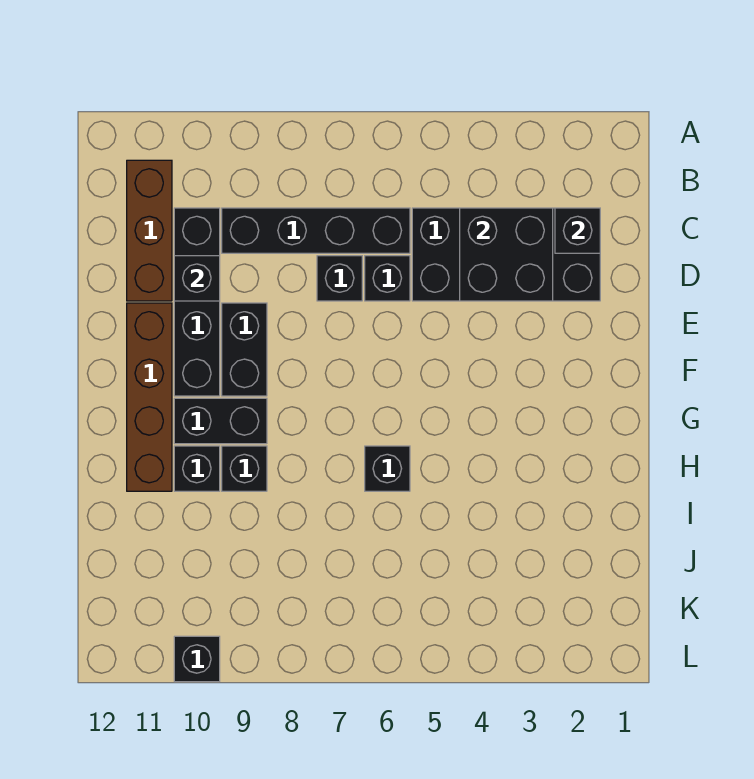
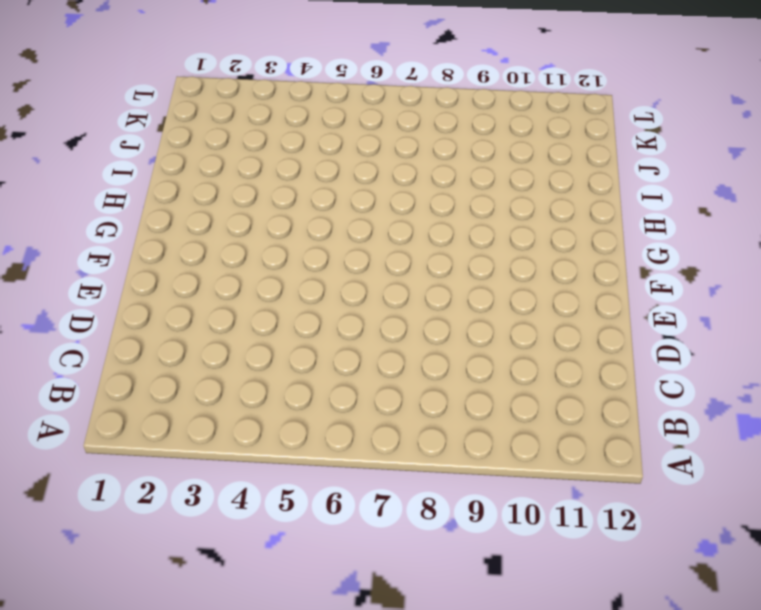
none -> brown 1x3 brick [127,160,172,301]
none -> black 2x4 brick [412,208,600,301]
none -> black 1x4 brick [222,208,410,253]

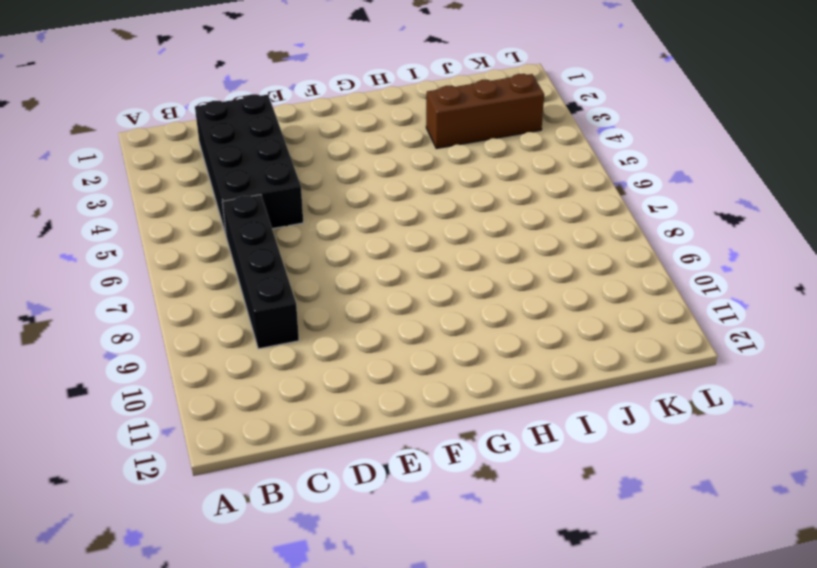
brown 1x3 brick [426,74,544,148] -> brown 1x3 brick moved to [127,160,172,301]
none -> black 1x4 brick [174,208,220,396]
none -> black 1x1 brick [365,256,410,301]
none -> black 1x1 brick [317,256,362,301]

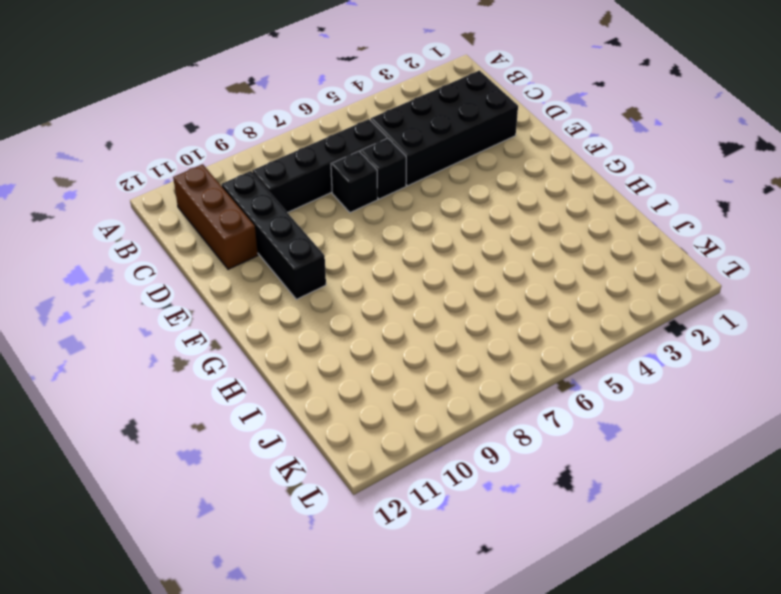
none -> black 1x2 brick [222,303,267,396]
none -> brown 1x4 brick [127,303,172,491]
none -> black 1x2 brick [174,398,267,444]

